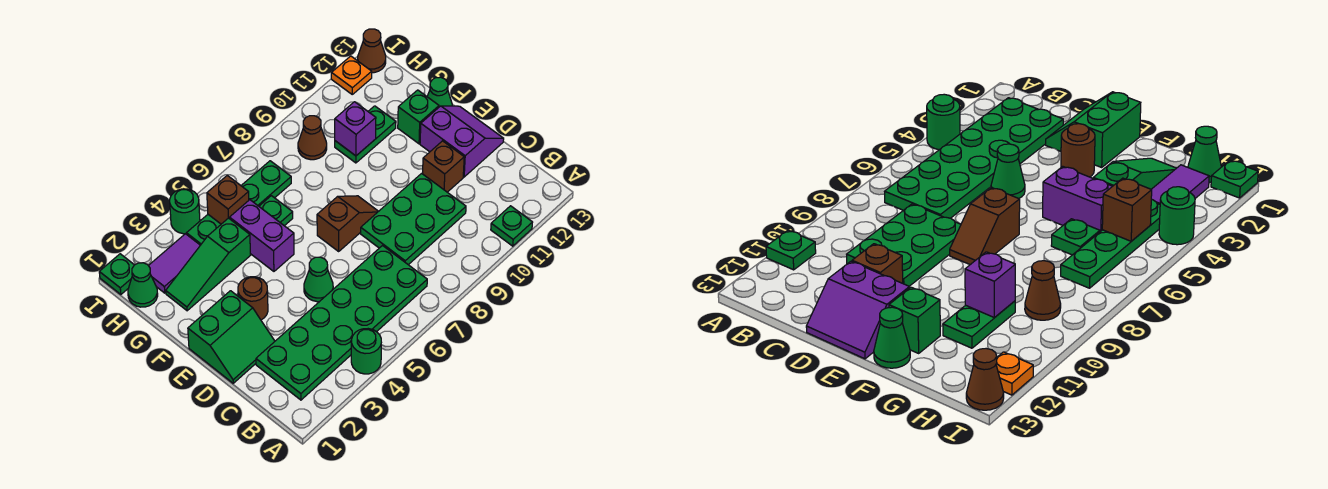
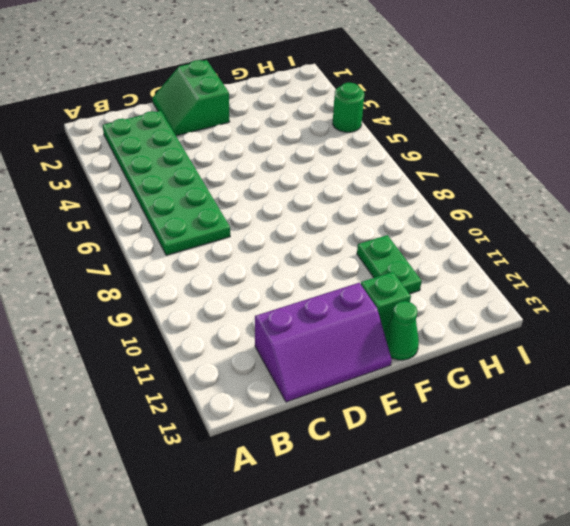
purple 2x3 slope [255,283,392,402] -> purple 2x2 slope [420,106,504,177]
none -> green 1x1 round brick [351,329,381,374]
none -> green 1x1 plate [491,206,533,246]
none -> green 2x3 plate [361,173,466,265]

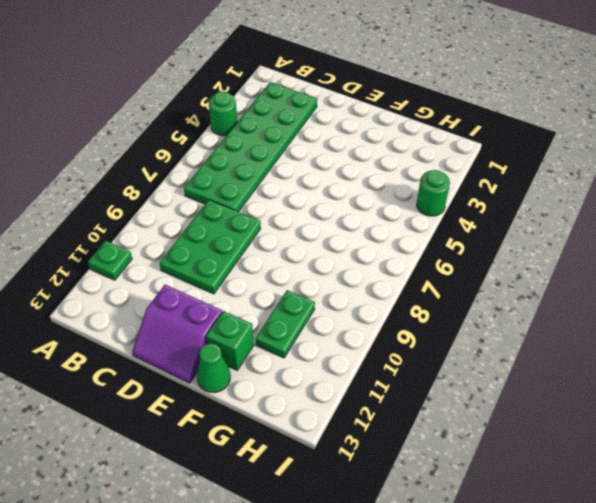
none -> green 2x2 slope [188,291,275,383]
none -> green 1x1 cone [304,257,333,302]
none -> brown 1x1 brick [423,141,464,192]

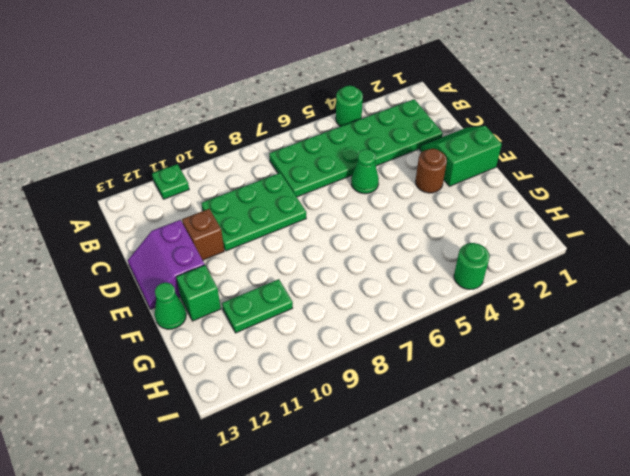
none -> brown 1x2 slope [317,196,378,251]
none -> purple 1x2 brick [230,200,294,271]
none -> green 1x3 slope [166,218,251,311]

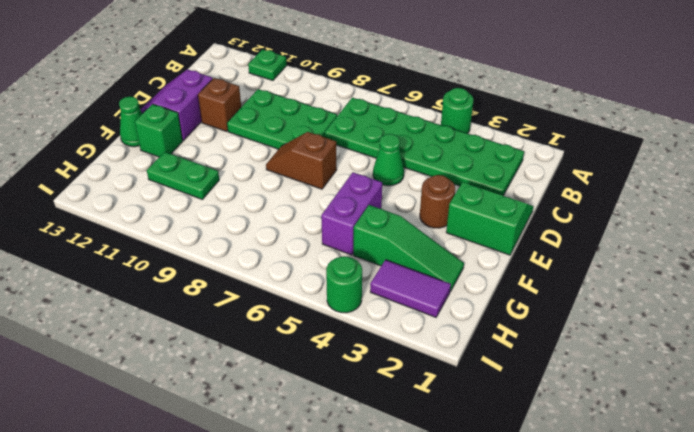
none -> green 1x1 plate [259,196,293,226]
none -> green 1x1 cone [128,263,158,307]
none -> green 1x4 plate [186,161,291,245]

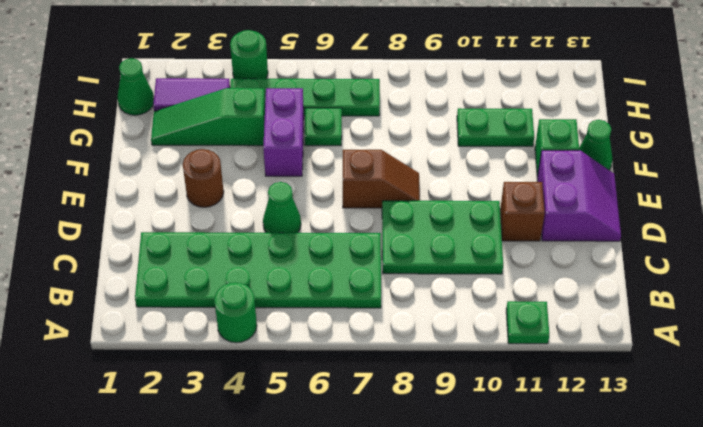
none -> green 2x2 slope [188,291,275,383]
none -> brown 1x1 cone [298,116,327,160]
none -> green 1x1 plate [99,254,134,294]

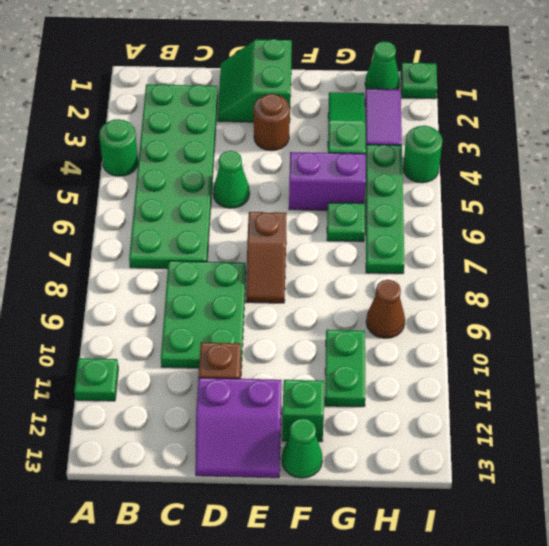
none -> orange 1x1 plate [331,56,372,94]
none -> brown 1x1 cone [358,29,386,73]
none -> purple 1x1 brick [335,102,376,156]

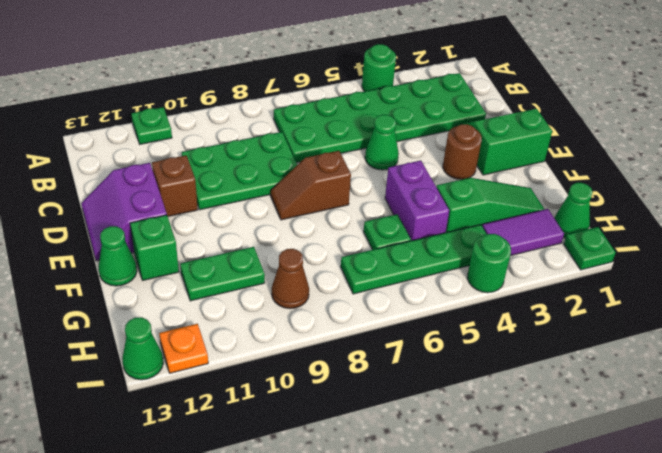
green 1x1 cone [122,317,163,380] -> brown 1x1 cone [358,29,386,73]
none -> purple 1x1 brick [335,102,376,156]
none -> brown 1x1 brick [207,175,249,224]

